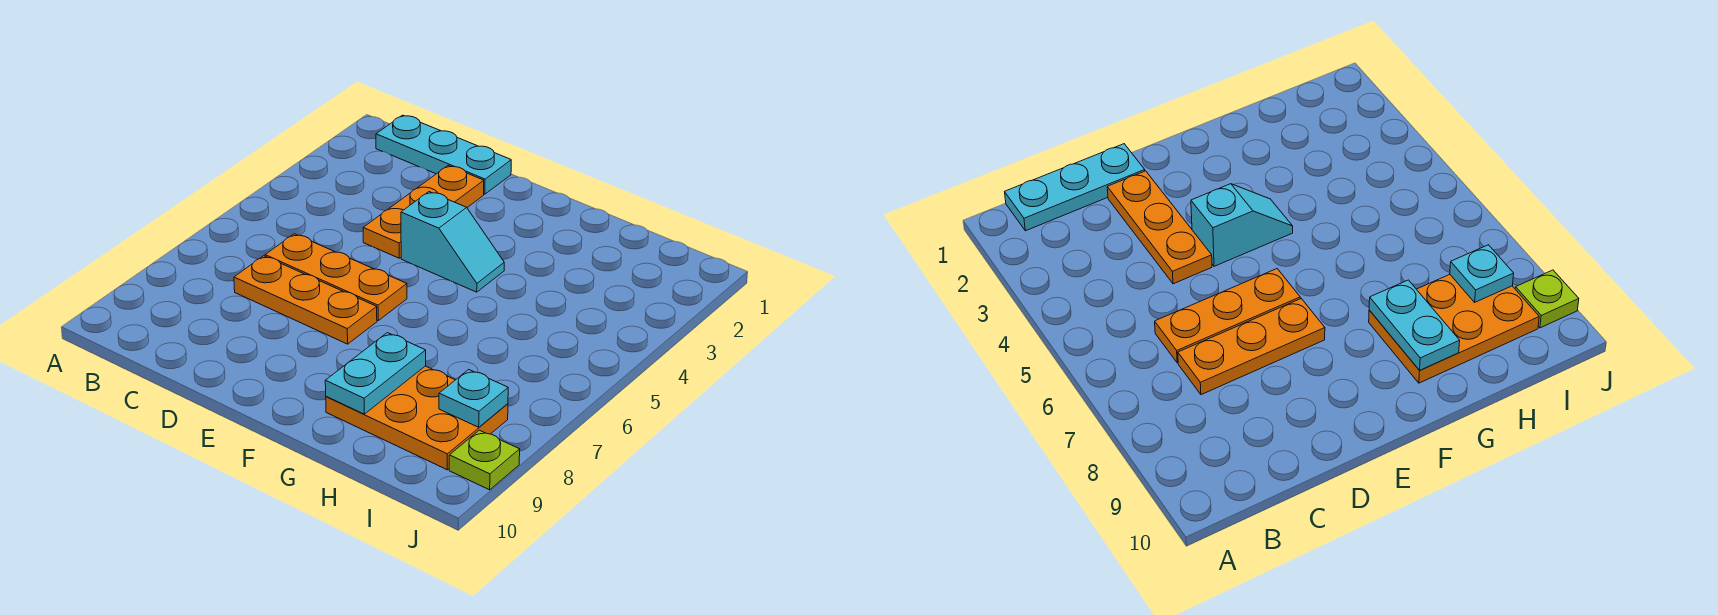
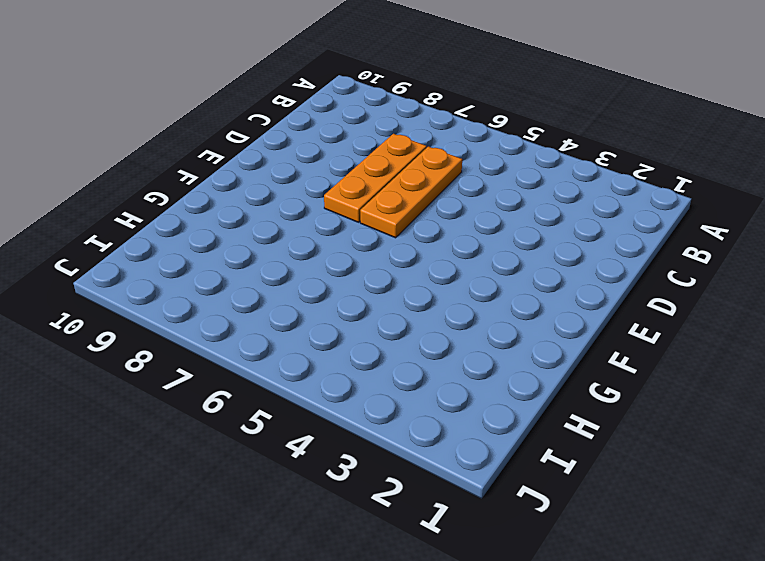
none -> cyan 1x3 plate [376,115,511,194]
none -> orange 1x3 plate [363,166,484,258]

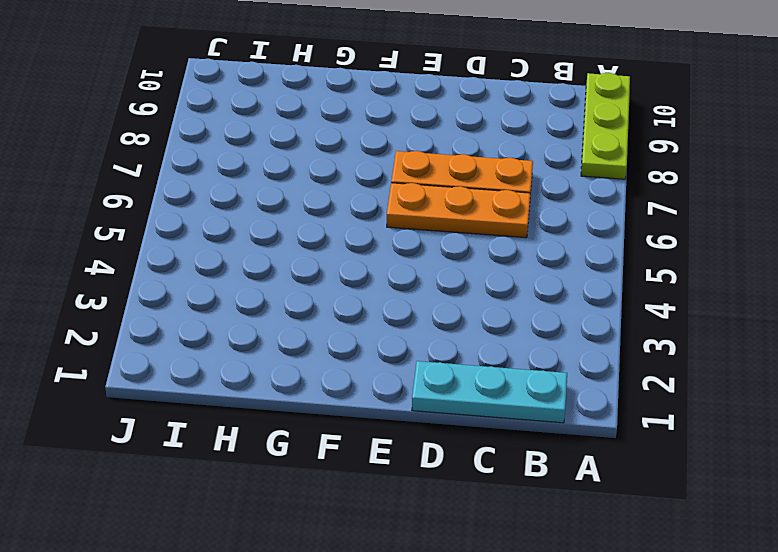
lime 1x3 plate [581,73,630,179] -> none
none -> orange 1x3 plate [363,166,484,258]
none -> cyan 1x2 slope [401,192,504,292]

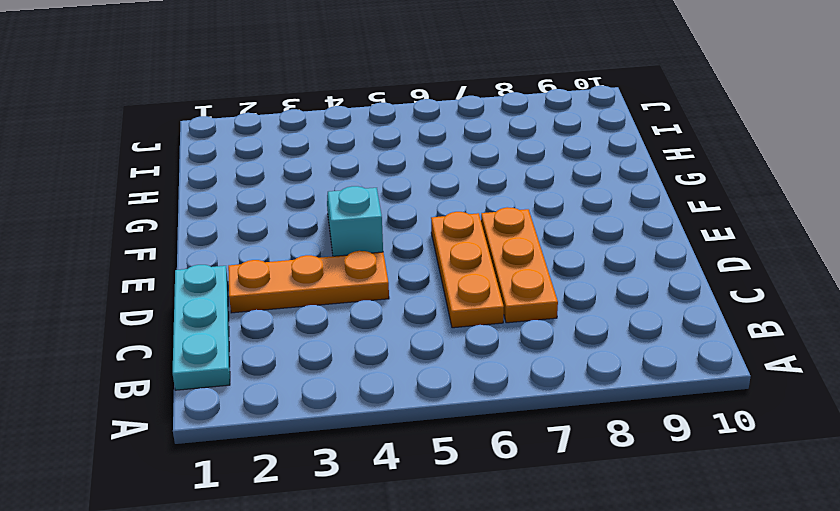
none -> orange 2x3 plate [326,366,508,470]
none -> lime 1x1 plate [449,430,520,490]

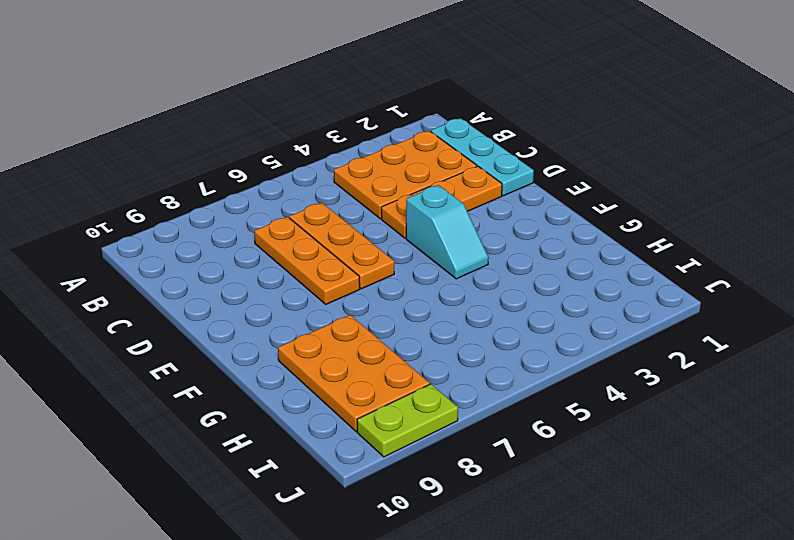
orange 2x3 plate [334,131,477,219] -> none
lime 1x2 plate [357,384,458,457] -> lime 1x1 plate [449,430,520,490]
none -> cyan 1x2 plate [325,333,426,414]
none -> cyan 1x1 plate [439,370,508,427]

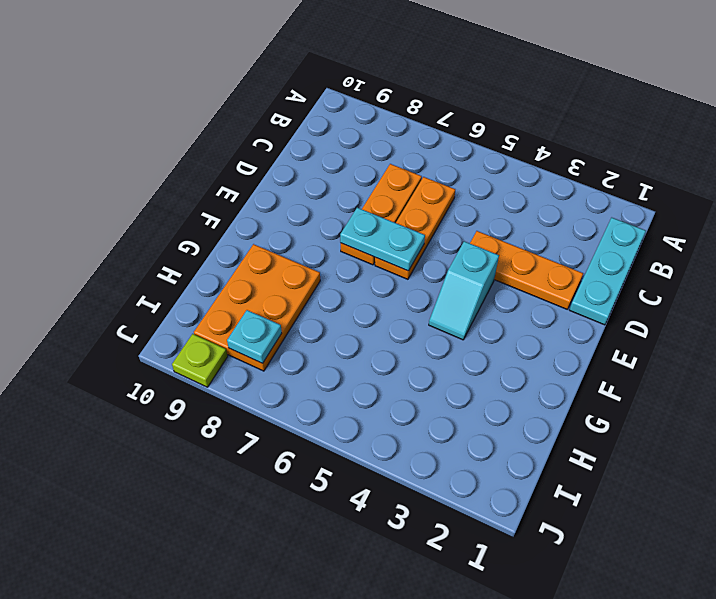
cyan 1x2 plate [340,208,425,271] -> cyan 1x2 plate moved to [325,333,426,414]

